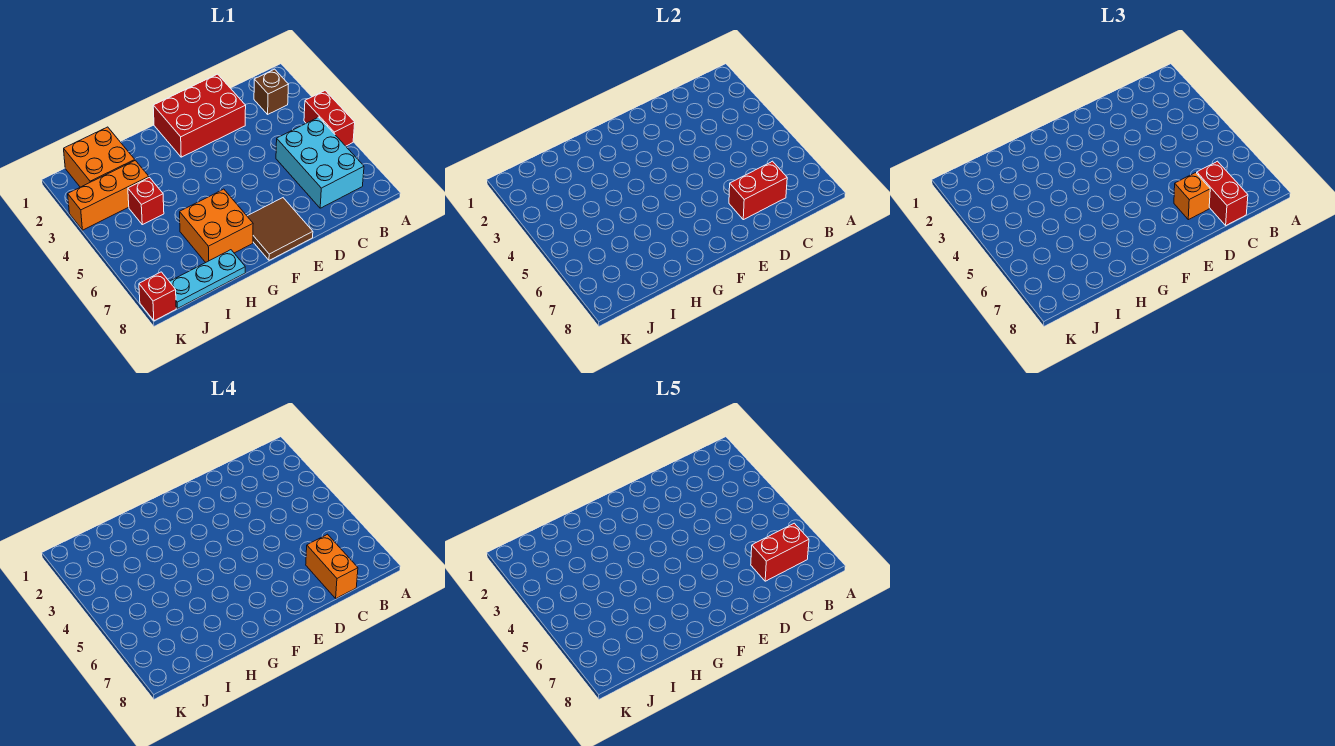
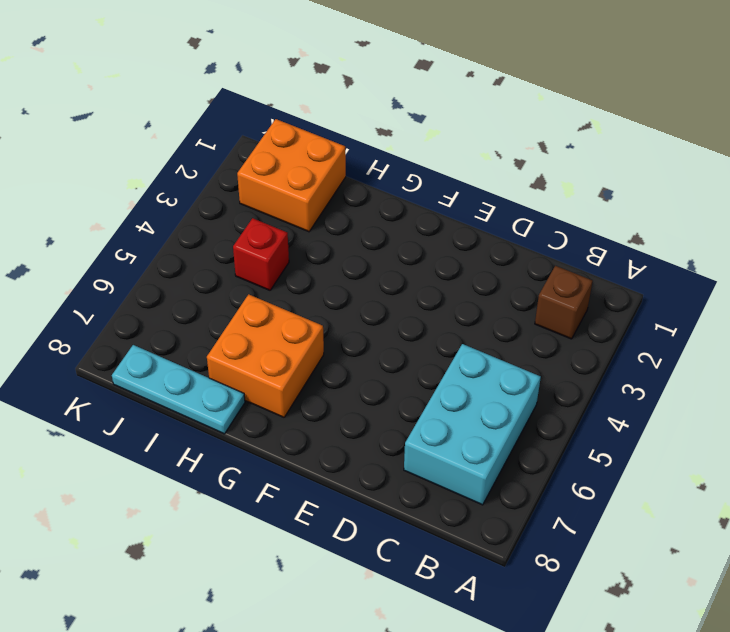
none -> red 1x2 brick [304,91,355,146]
none -> red 2x3 brick [153,74,246,157]
none -> brown 2x2 tile [247,198,313,260]

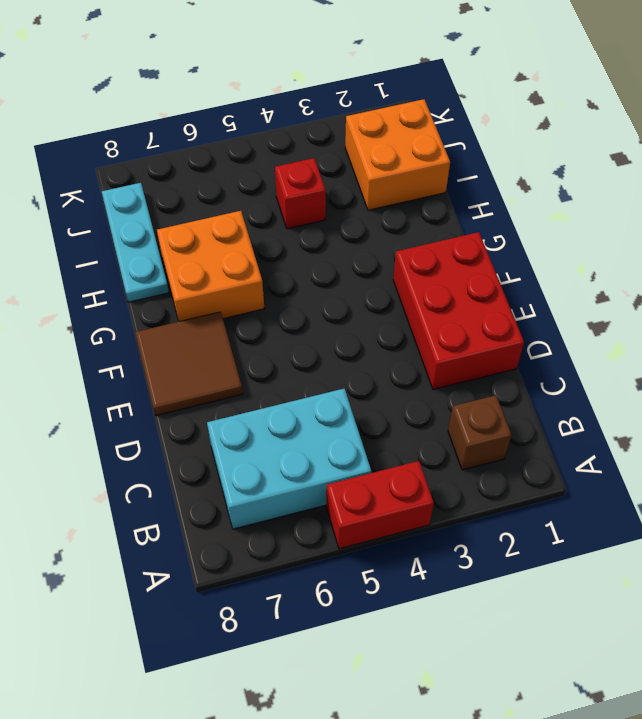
none -> orange 1x3 brick [68,160,149,230]
none -> red 1x1 brick [139,272,176,321]
none -> red 1x2 brick [729,161,787,220]

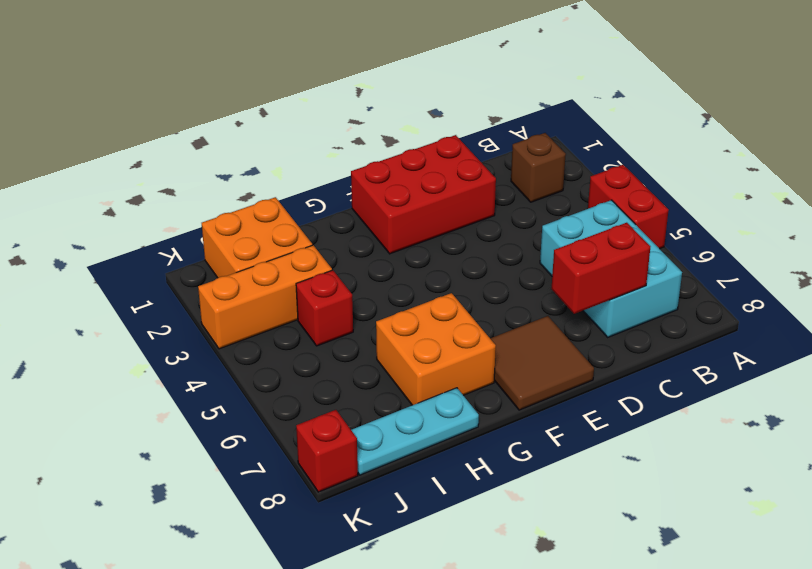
none -> red 1x2 brick [1197,161,1248,225]
none -> orange 1x1 brick [1174,173,1210,220]
none -> orange 1x2 brick [306,534,358,598]

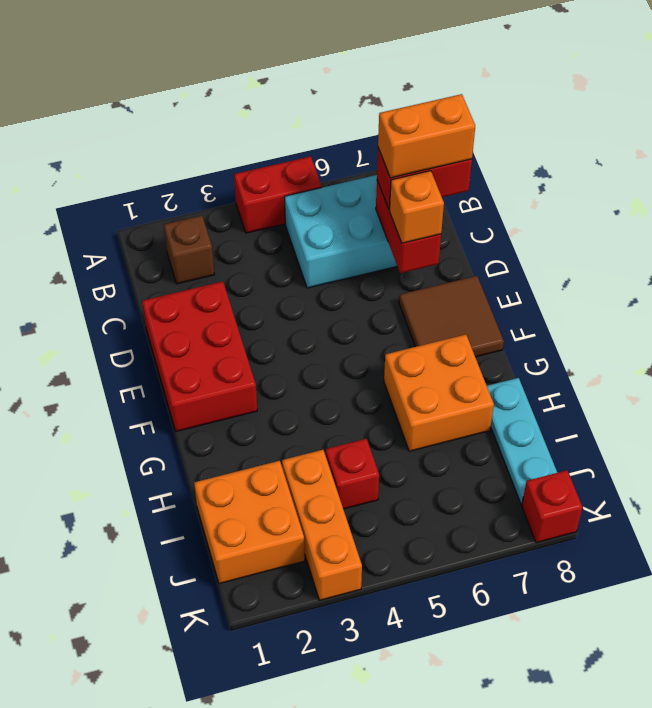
none -> red 1x2 brick [751,523,809,581]

